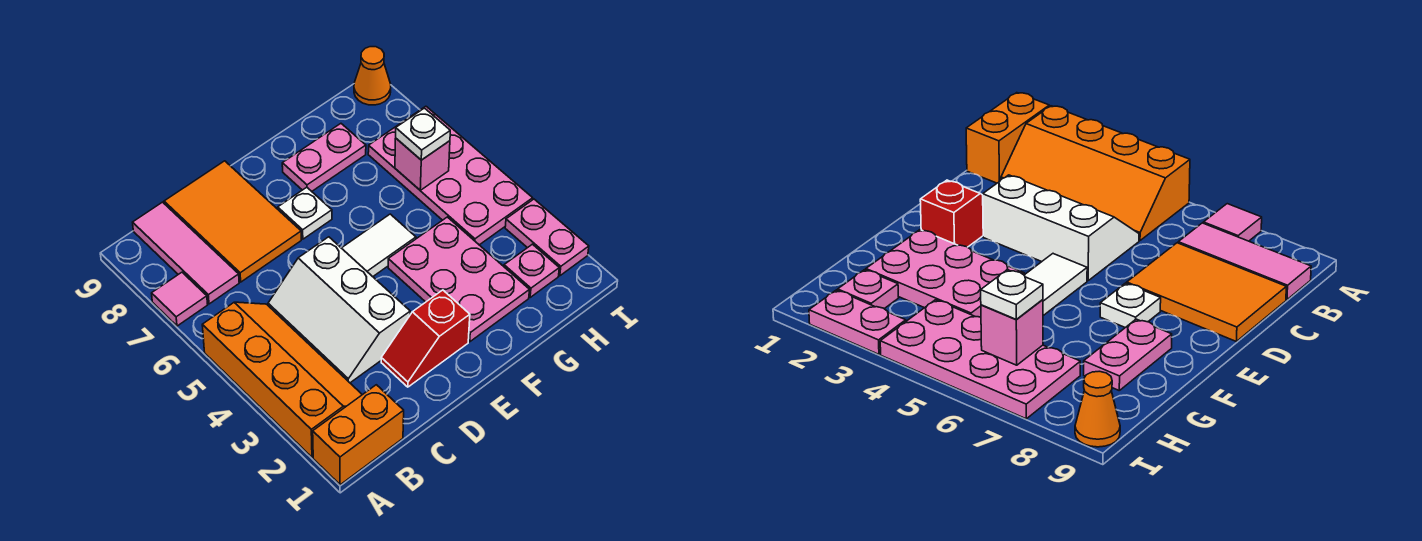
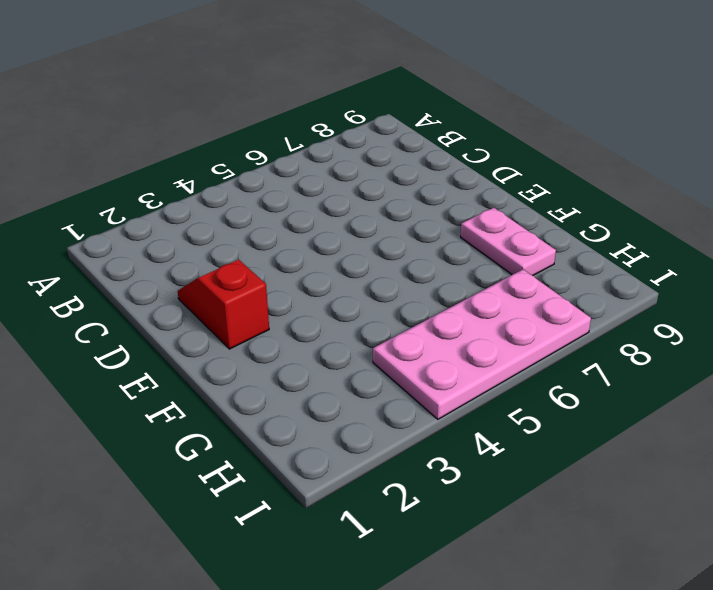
none -> orange 1x2 brick [313,385,404,485]
none -> orange 2x4 slope [202,302,362,457]
none -> pink 1x1 tile [152,272,208,326]

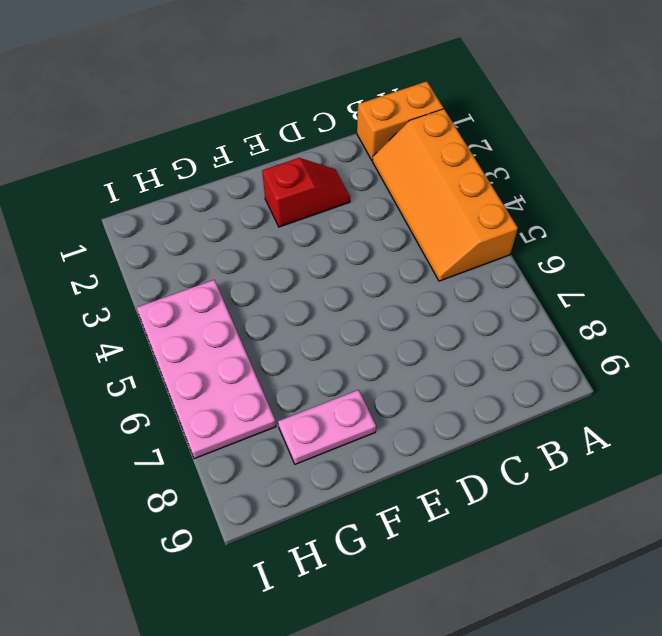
none -> pink 1x1 tile [152,272,208,326]
none -> pink 1x3 tile [133,202,239,304]
none -> white 2x3 slope [268,237,410,383]

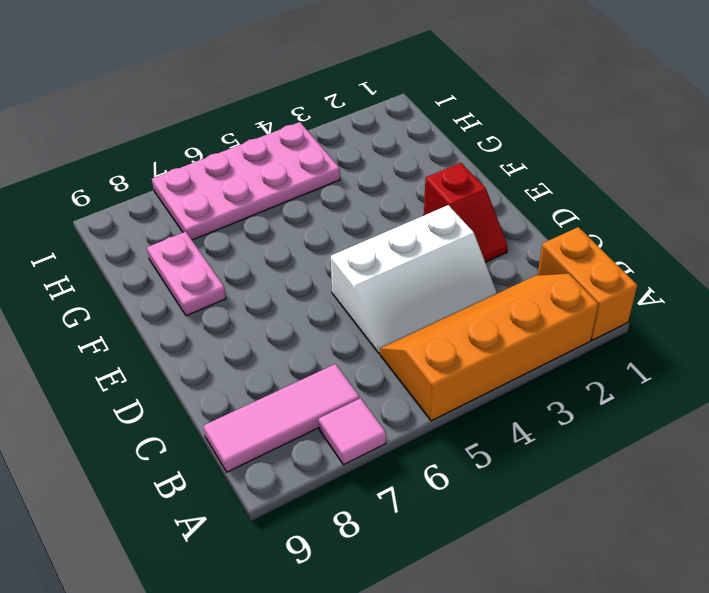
none -> orange 2x3 tile [164,161,301,282]
none -> white 1x2 tile [342,214,416,277]
none -> white 1x1 plate [278,187,332,239]

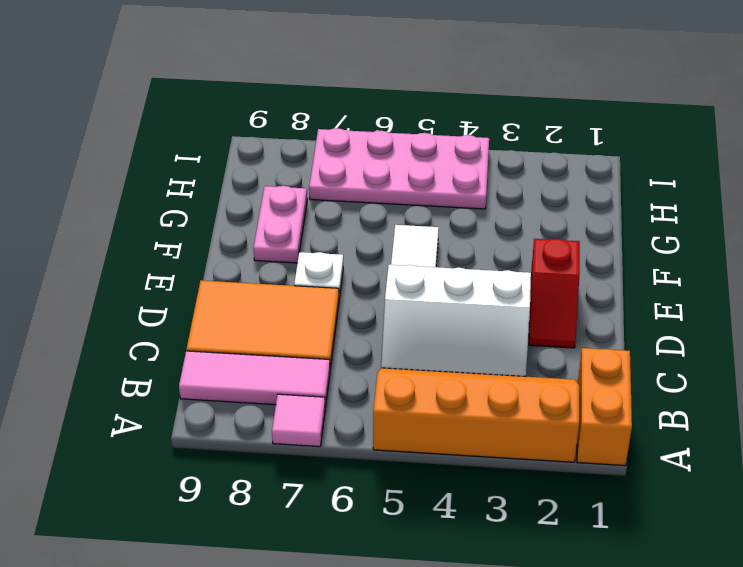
none -> pink 2x3 plate [388,217,529,342]
none -> pink 1x1 plate [504,244,559,297]
none -> pink 1x2 plate [505,199,589,276]

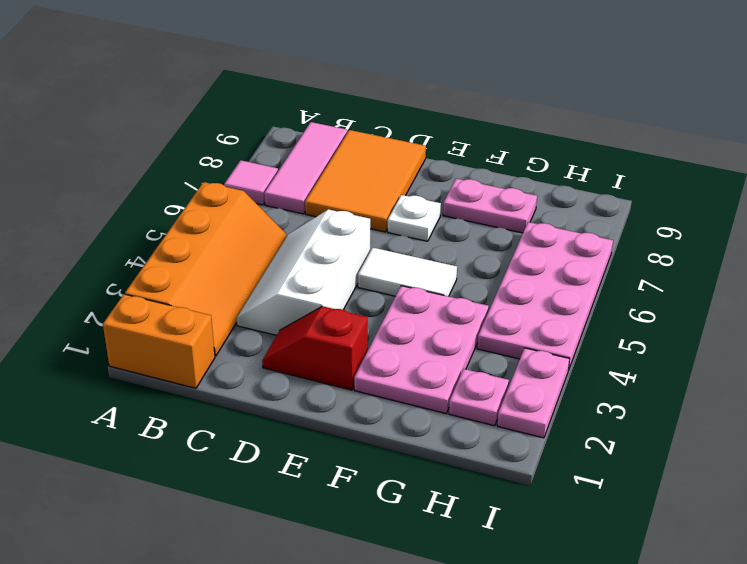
none -> orange 1x1 cone [354,47,391,105]
none -> pink 1x1 brick [395,138,450,190]
none -> white 1x1 plate [396,108,450,160]

